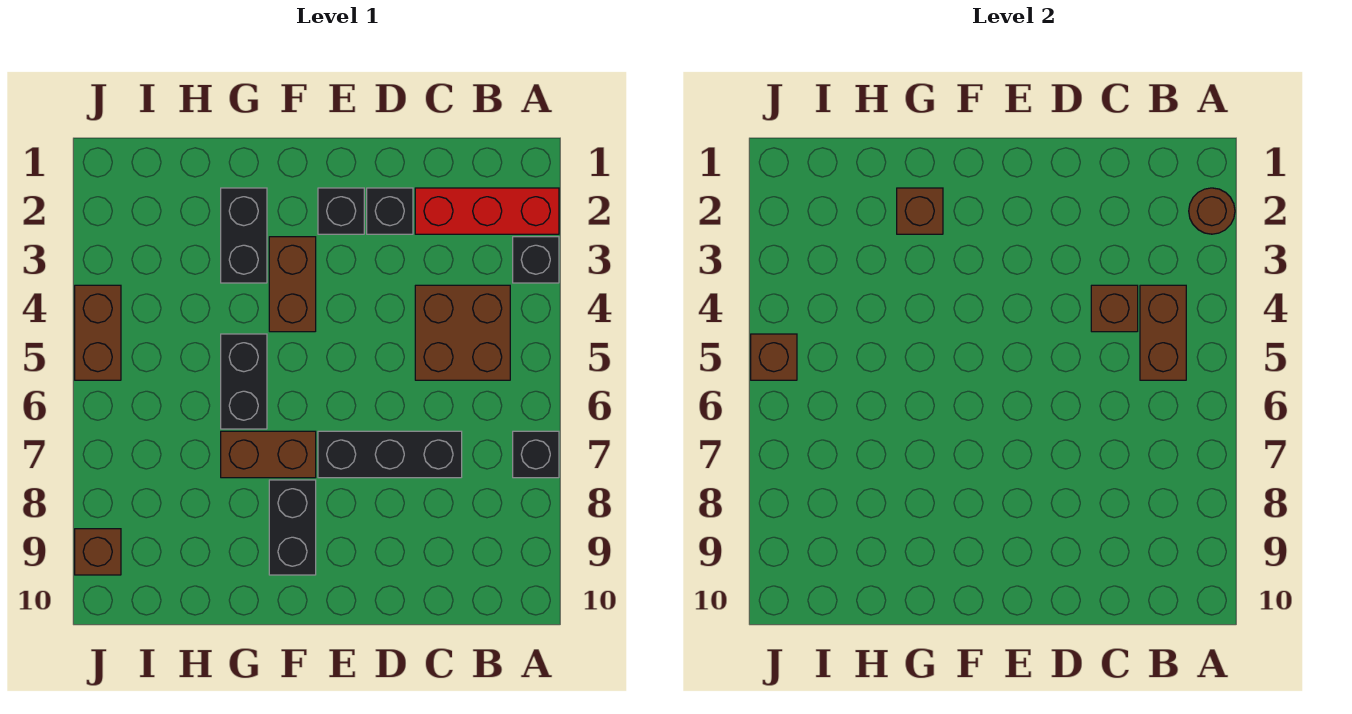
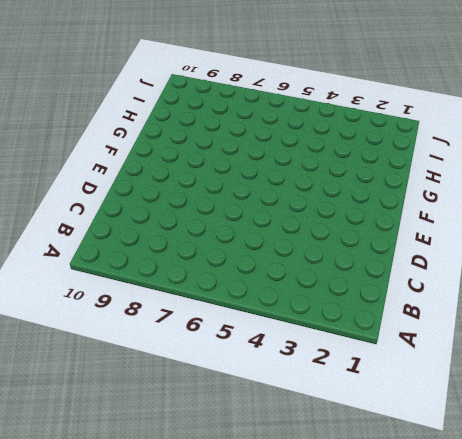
none -> red 1x3 brick [415,188,559,234]
none -> black 1x1 brick [513,237,559,283]
none -> black 1x1 brick [513,431,559,478]

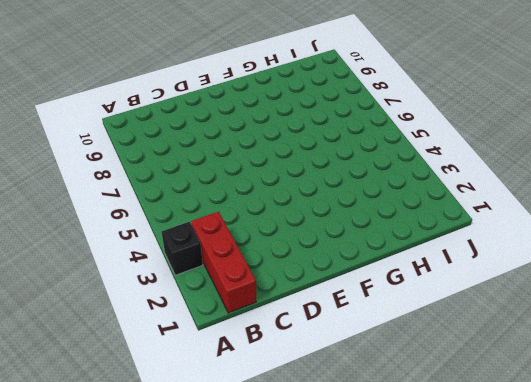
red 1x3 brick [191,212,256,313] -> red 1x3 brick turned to [415,188,559,234]
none -> black 1x1 brick [513,431,559,478]
none -> brown 2x2 brick [415,285,510,380]
none -> black 1x3 brick [318,431,462,478]

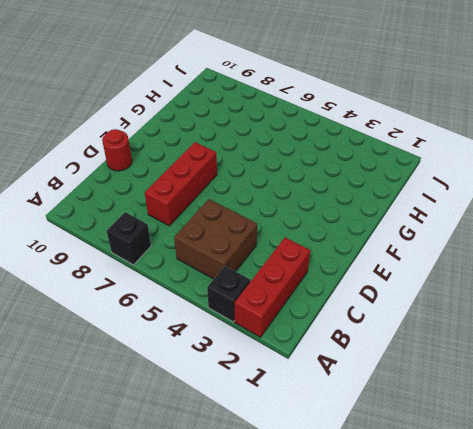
red 1x3 brick [145,142,217,226] -> black 1x3 brick [318,431,462,478]
red 1x1 round brick [102,129,132,171] -> none
none -> black 1x1 brick [367,188,413,234]
none -> black 1x1 brick [318,188,364,234]
none -> brown 1x2 brick [269,237,316,332]

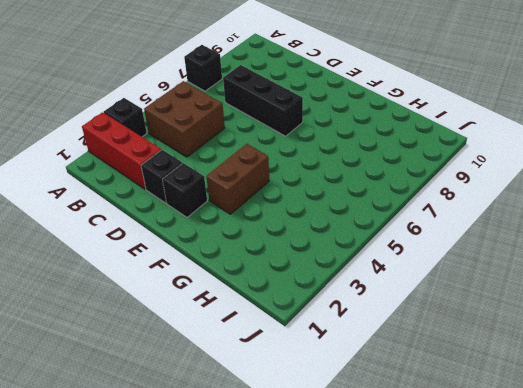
none -> brown 1x2 brick [221,431,316,478]
none -> black 1x2 brick [269,480,316,575]
none -> black 1x2 brick [221,188,267,283]

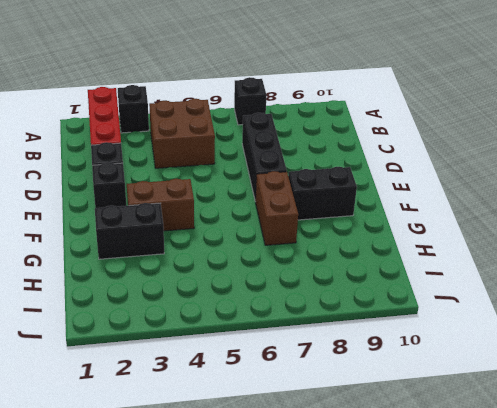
none -> black 1x2 brick [221,334,267,429]
none -> brown 1x2 brick [75,285,121,380]
none -> brown 1x1 brick [75,529,121,575]

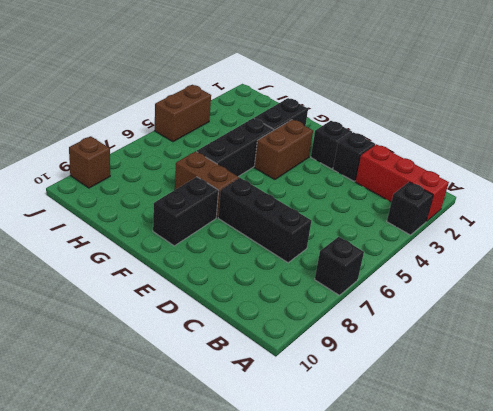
black 1x3 brick [197,118,274,177] -> black 1x2 brick [221,334,267,429]
none -> brown 2x2 brick [415,285,510,380]
none -> brown 1x1 round brick [1189,188,1235,234]
none -> brown 1x2 brick [1140,285,1186,380]

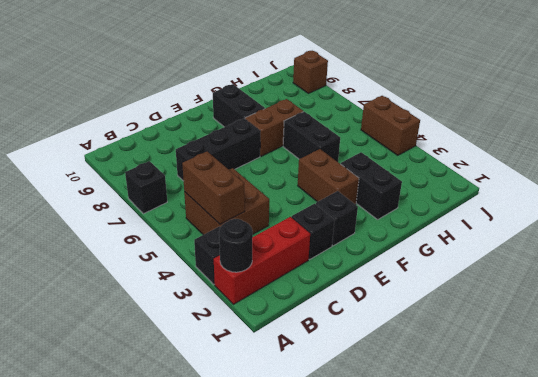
black 1x1 round brick [219,219,253,272] -> brown 1x1 round brick [1189,188,1235,234]
none -> brown 1x1 brick [1091,285,1138,332]
none -> brown 1x1 brick [897,188,943,234]
none -> brown 1x1 brick [751,334,797,380]

